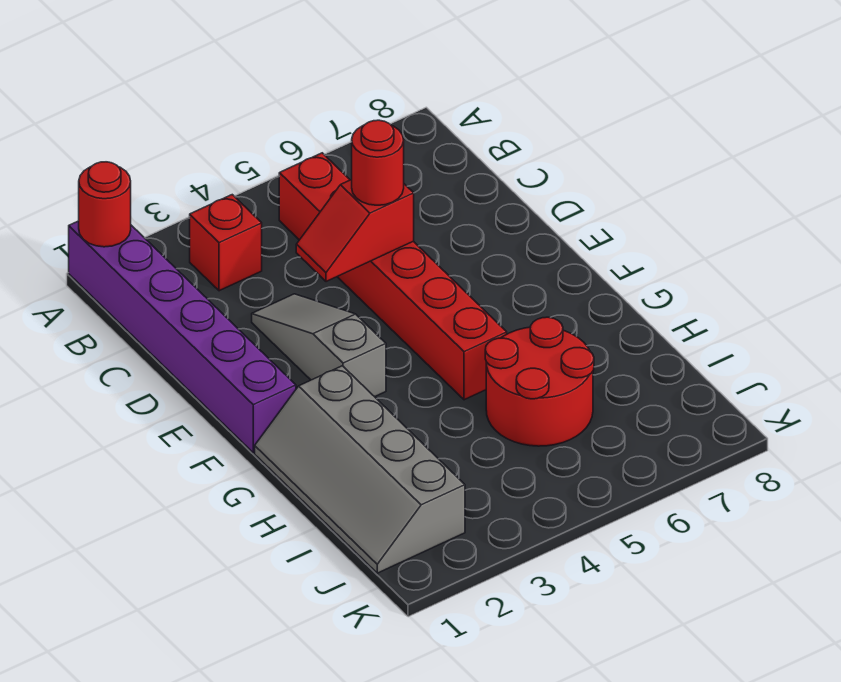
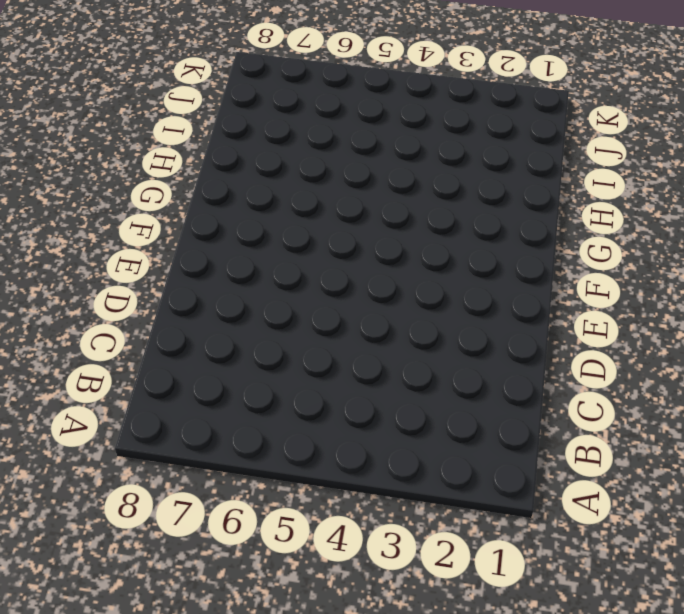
none -> purple 1x6 brick [69,221,296,453]
none -> red 1x1 brick [190,195,262,291]

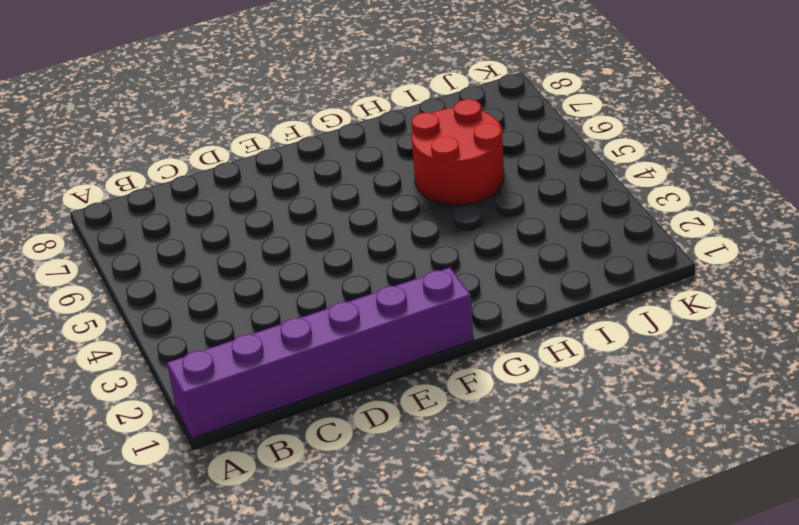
none -> red 1x1 brick [190,195,262,291]
none -> red 1x6 brick [279,153,507,400]

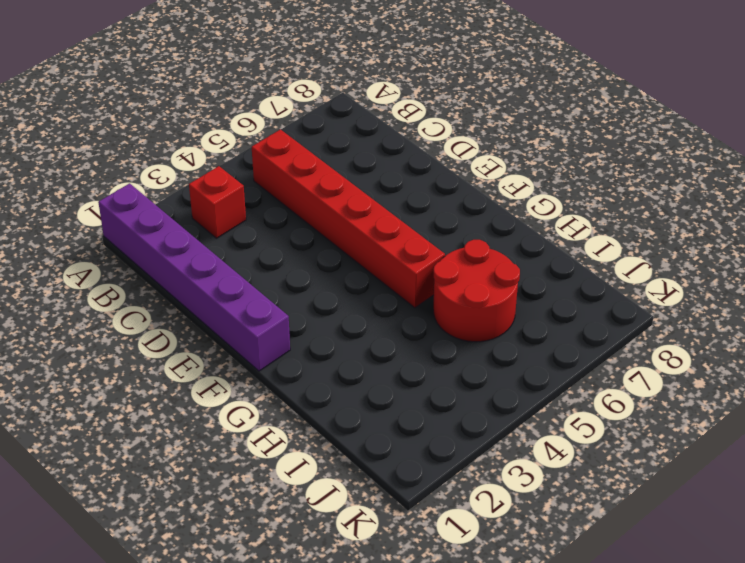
none -> grey 1x3 slope [252,294,386,397]
none -> grey 2x4 slope [255,366,465,573]

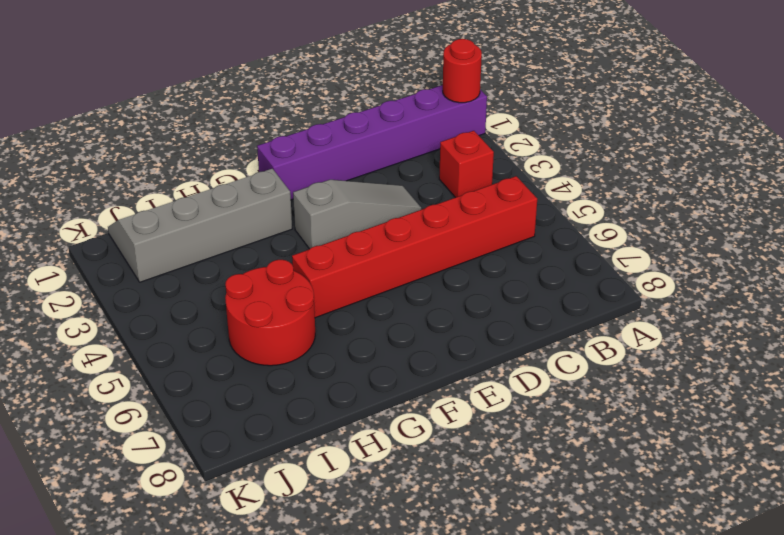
none -> red 1x2 slope [296,179,414,282]
none -> red 1x1 round brick [352,120,404,205]

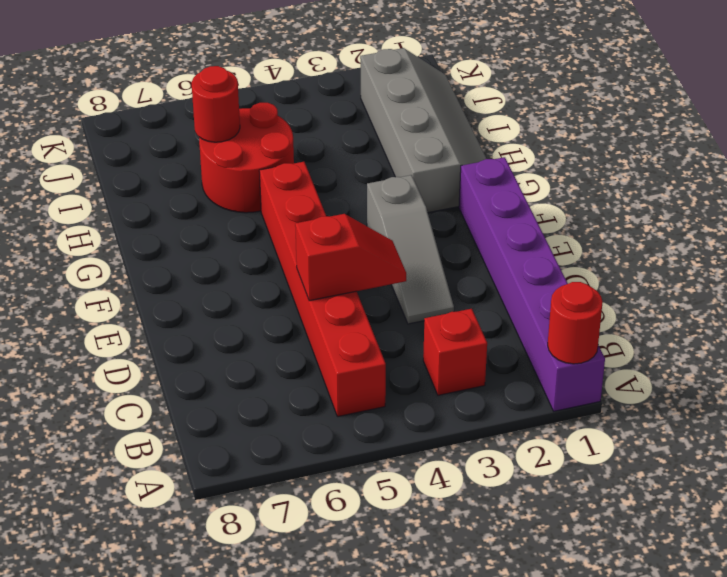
red 1x1 round brick [192,66,240,142] -> red 1x1 round brick moved to [352,120,404,205]

